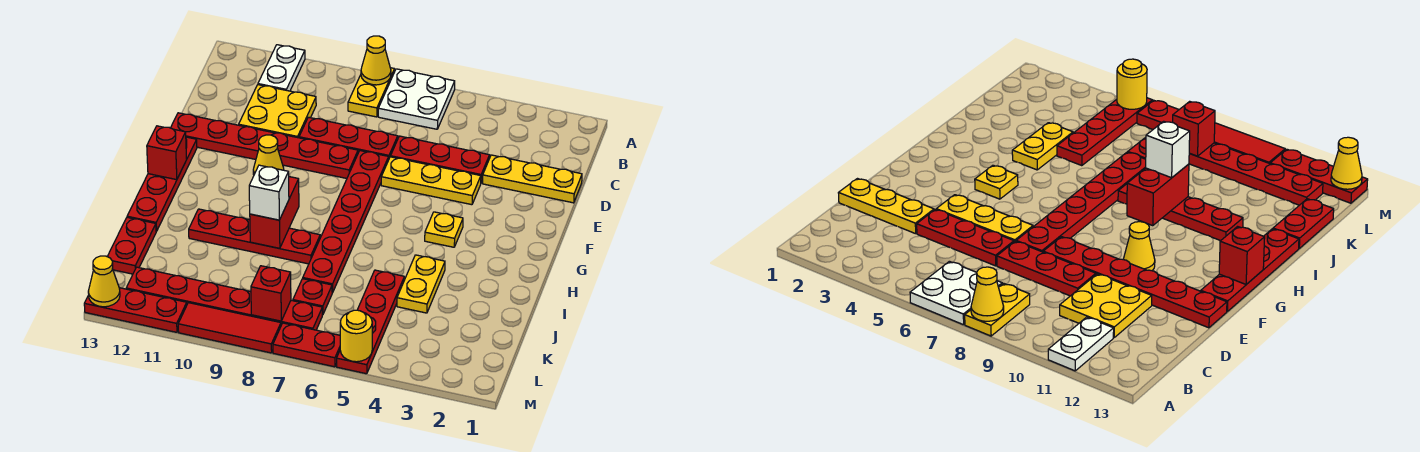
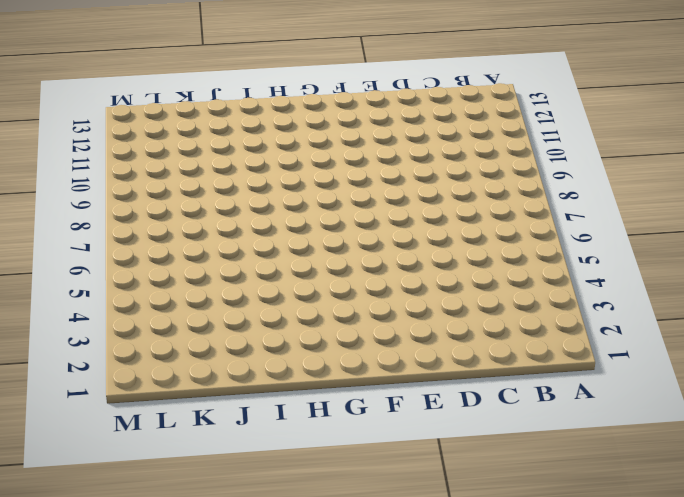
none -> white 2x2 plate [378,69,455,129]
none -> yellow 1x2 plate [348,68,395,117]
none -> white 1x2 plate [258,45,305,91]

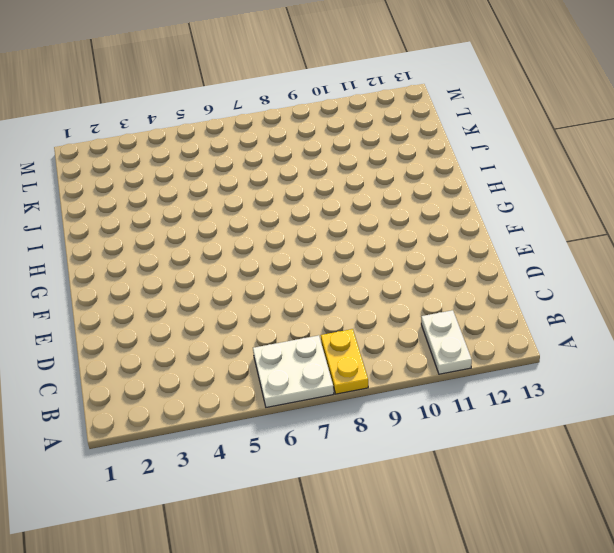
none -> yellow 2x2 plate [239,85,316,138]
none -> yellow 1x3 plate [483,155,582,203]
none -> red 1x3 plate [391,136,490,183]

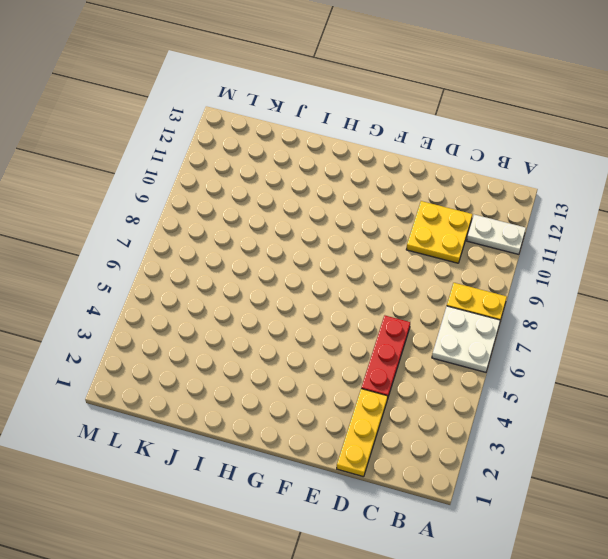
none -> red 1x3 plate [299,117,398,158]
none -> yellow 1x3 plate [381,157,481,205]
none -> red 1x6 plate [303,151,389,293]

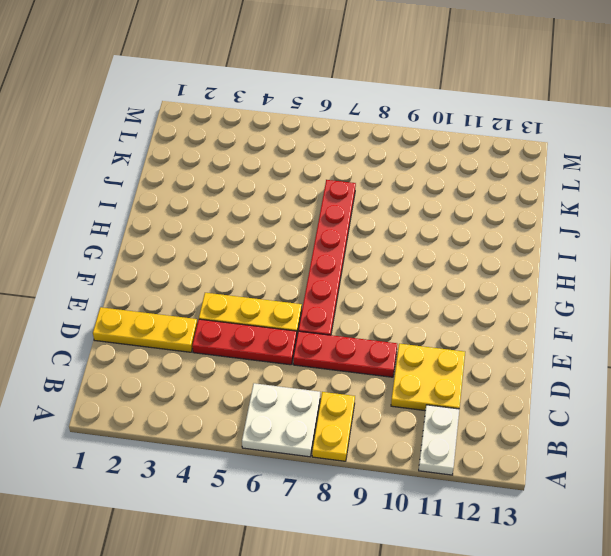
none -> red 1x6 plate [171,113,358,178]
none -> yellow 1x1 cone [253,135,284,175]
none -> red 1x4 plate [127,137,197,231]

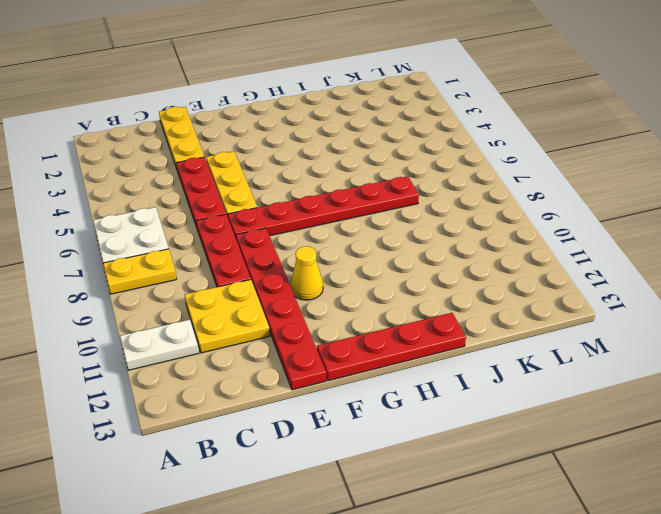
none -> yellow 1x1 plate [425,212,463,247]
none -> yellow 1x2 plate [397,255,445,313]
none -> red 1x4 plate [189,209,320,264]

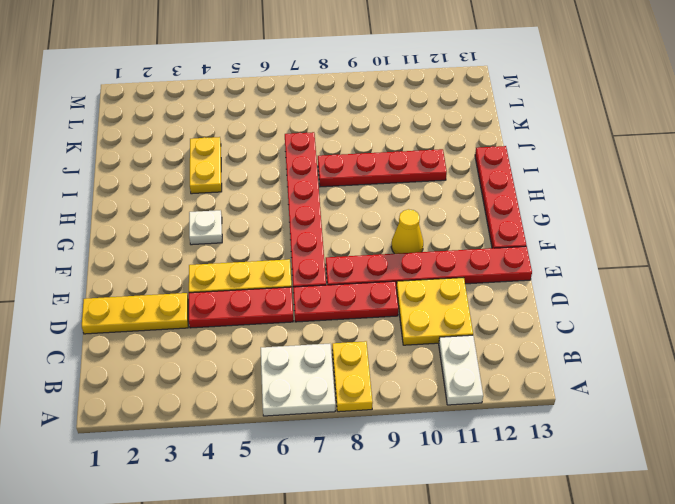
white 1x1 plate [189,210,222,245] -> yellow 1x1 plate [425,212,463,247]
none -> red 1x4 plate [337,270,404,374]
none -> red 1x2 plate [107,217,156,274]
none -> red 1x1 plate [293,279,332,315]

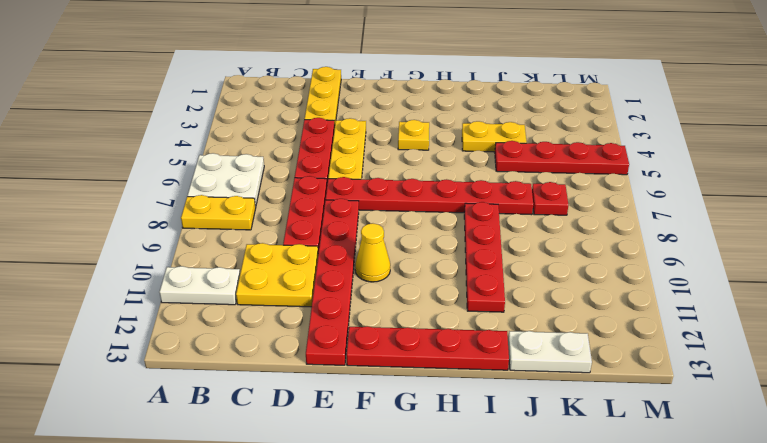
white 1x2 plate [508,331,592,373] -> red 1x2 plate [107,217,156,274]
none -> red 1x6 plate [126,267,322,330]
none -> red 1x2 plate [273,323,340,367]
none -> red 1x3 tile [178,303,281,353]

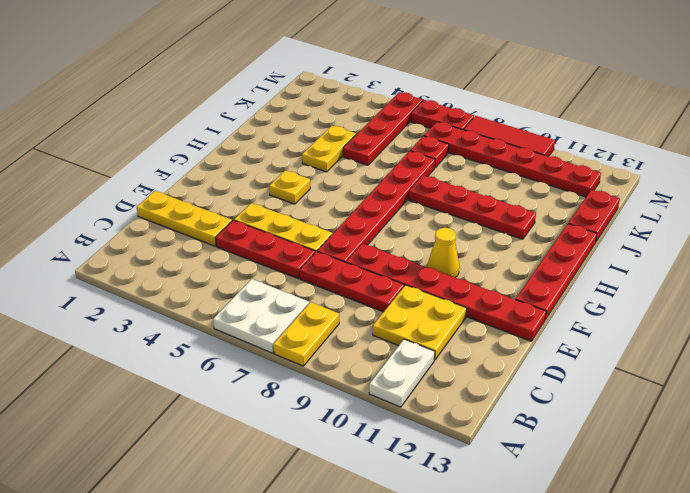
none -> red 1x3 plate [84,288,187,332]
none -> yellow 1x1 cone [361,36,391,85]
none -> red 1x1 brick [147,126,187,180]

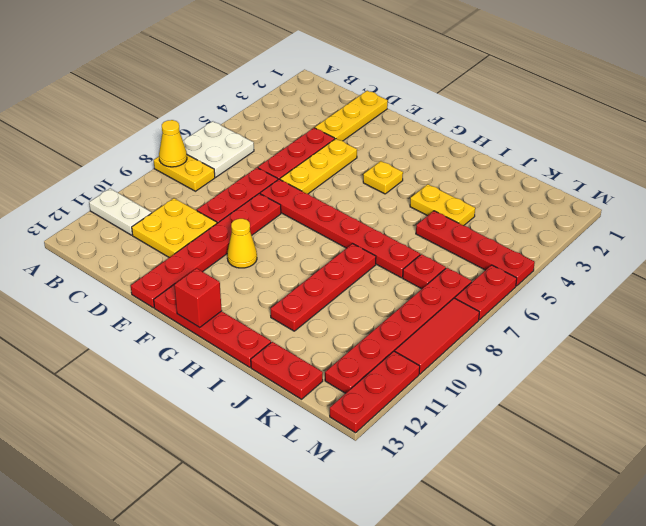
none -> red 1x2 brick [250,177,299,248]
none -> red 1x1 brick [251,266,291,321]
none -> yellow 1x1 round brick [340,310,372,362]

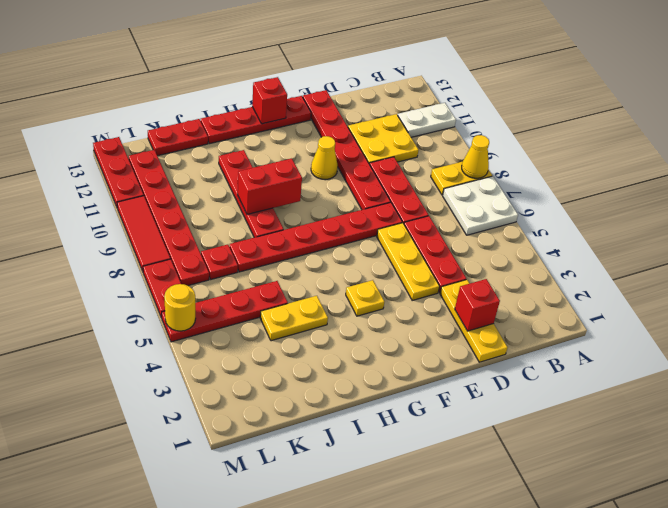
red 1x1 brick [455,279,500,331] -> red 1x1 brick moved to [251,266,291,321]
none -> yellow 1x1 cone [88,256,120,307]
none -> white 1x1 brick [249,165,289,220]

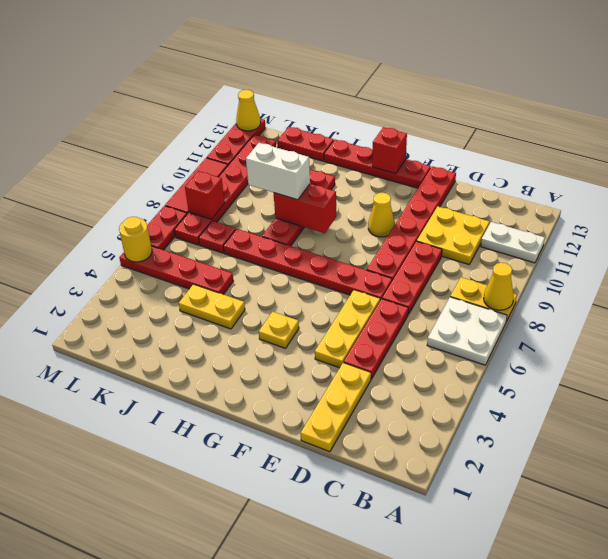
white 1x2 brick [246,143,310,200] -> white 1x1 brick [249,165,289,220]

